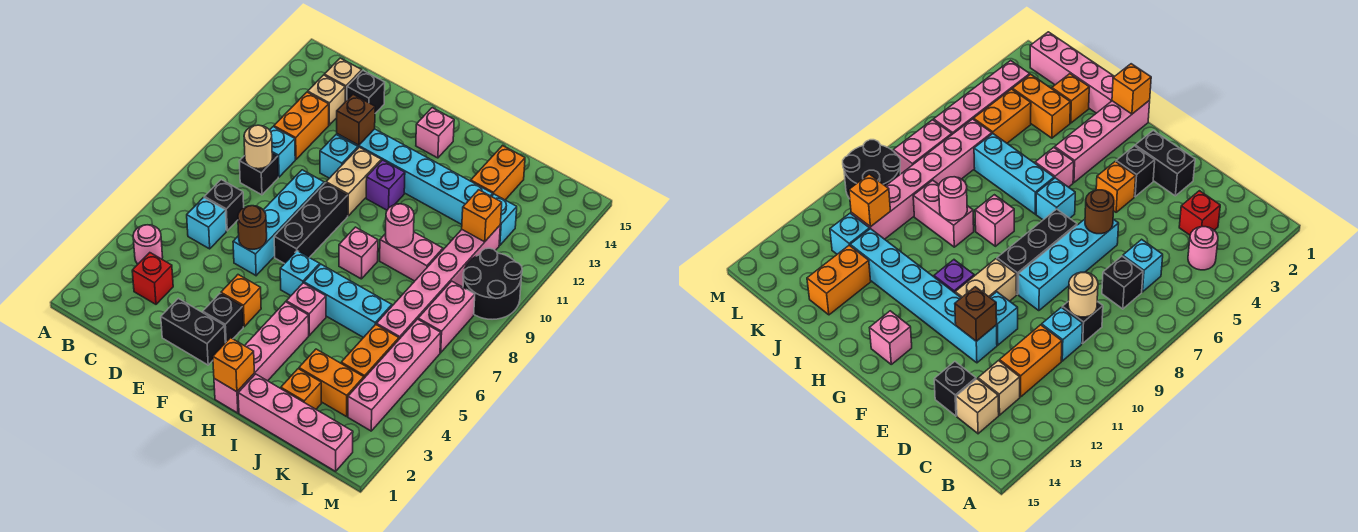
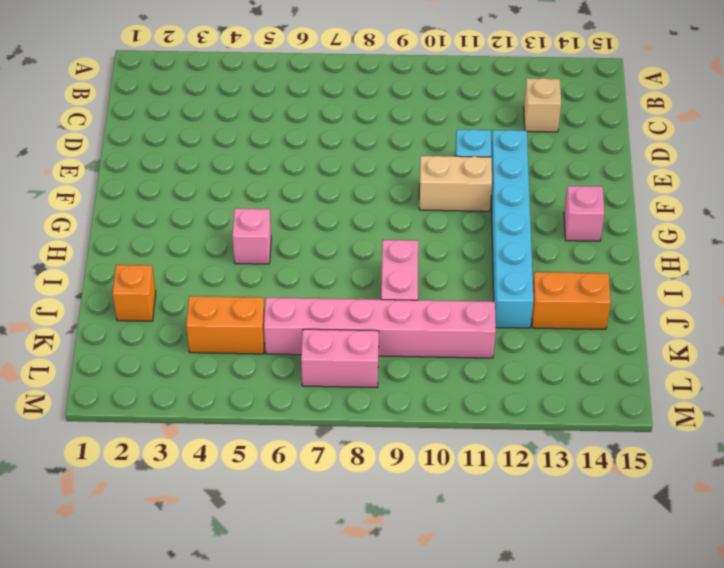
none -> pink 1x1 round brick [133,225,163,264]
none -> red 1x1 brick [132,253,173,304]
none -> cyan 1x1 brick [187,198,226,249]
none -> black 1x1 brick [204,180,244,231]

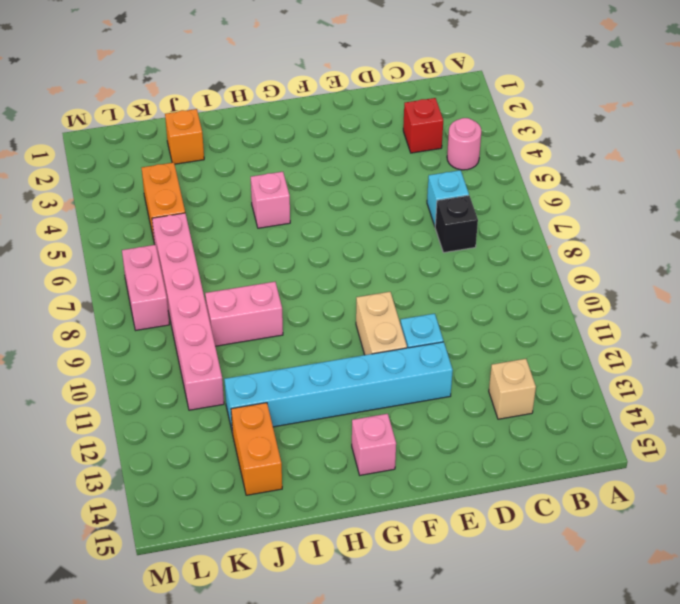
none -> black 1x1 brick [239,153,278,195]
none -> cyan 1x1 brick [270,127,295,177]
none -> orange 1x2 brick [274,92,329,159]
none -> tan 1x1 brick [324,58,362,102]

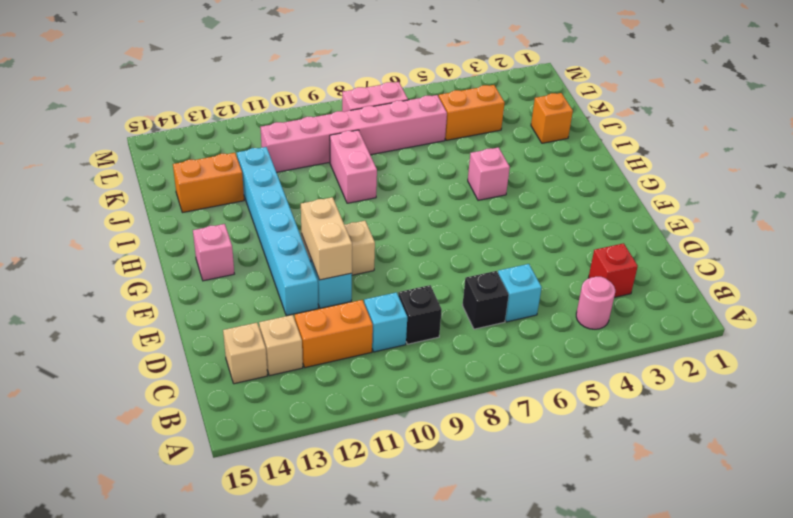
tan 1x2 brick [301,197,352,280] -> none
none -> black 1x1 brick [347,71,385,113]
none -> black 1x2 brick [161,298,225,365]
none -> cyan 1x4 brick [233,170,324,276]
none -> black 1x1 brick [203,293,243,343]

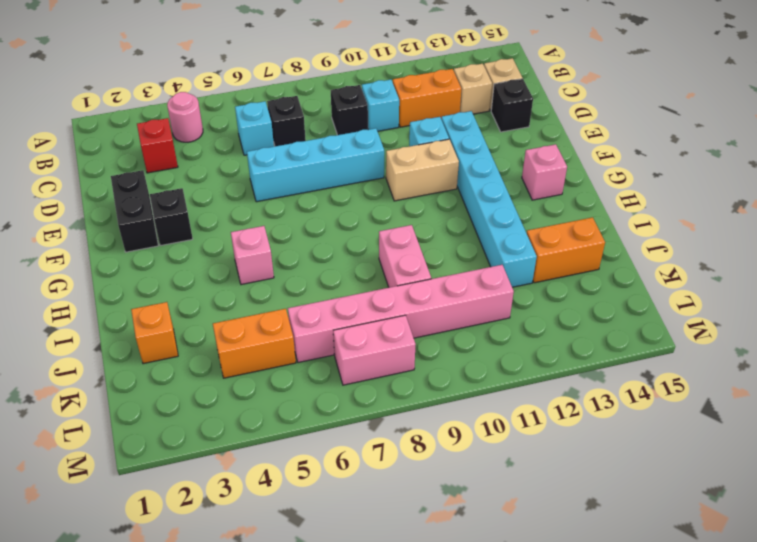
none -> orange 1x1 brick [221,275,261,327]
none -> black 1x3 brick [274,183,348,264]
none -> cyan 1x1 brick [280,251,320,296]
none -> purple 1x1 brick [366,160,405,210]

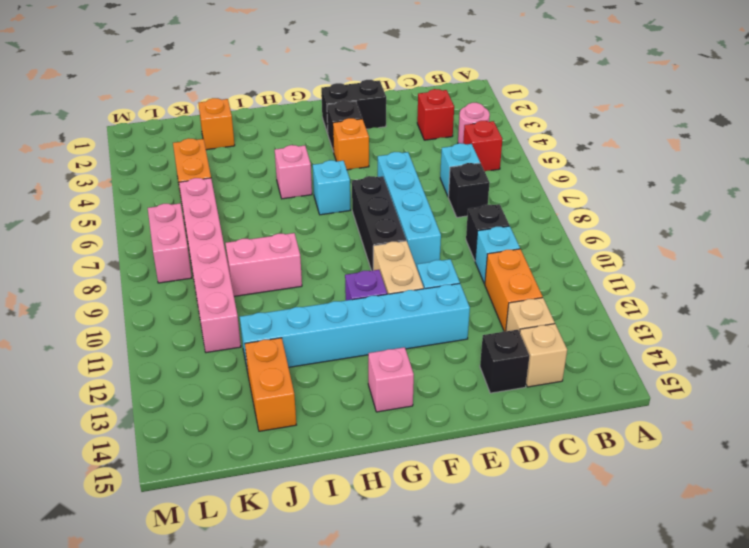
red 1x1 brick [463,121,502,171] -> none
none -> pink 1x4 brick [214,302,309,413]
none -> cyan 1x3 brick [304,264,392,338]
none -> pink 1x1 brick [339,227,378,279]
none -> pink 1x4 brick [238,374,353,471]

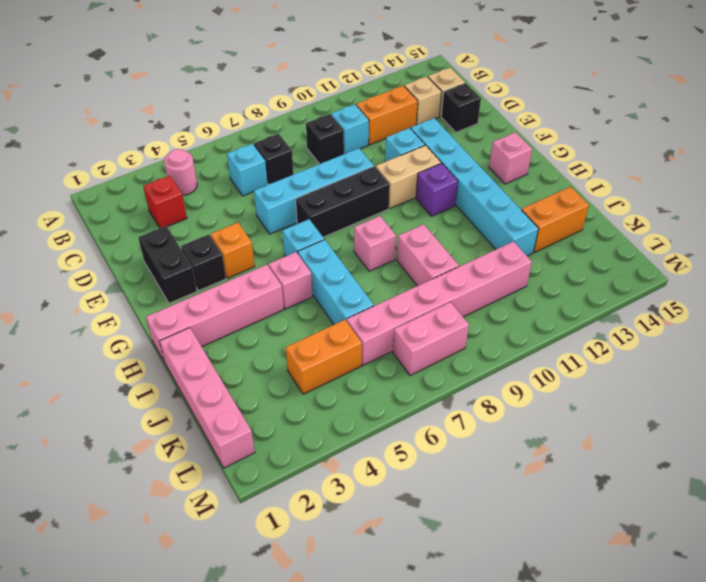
none -> orange 1x1 brick [281,369,321,409]
none -> orange 1x2 brick [299,349,364,417]
none -> cyan 1x1 brick [492,194,517,245]
none -> pink 1x4 brick [348,319,441,431]

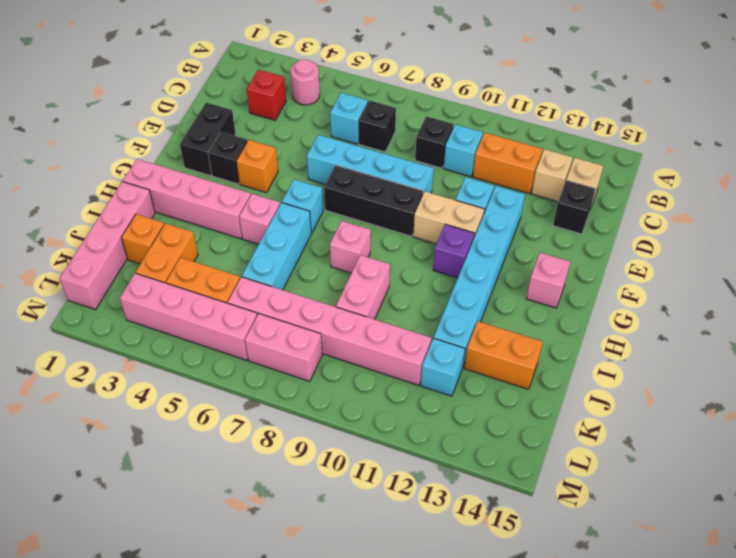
none -> black 2x2 round brick [463,248,522,319]
none -> tan 1x1 round brick [244,125,272,169]
none -> brown 1x1 round brick [238,206,267,249]
none -> brown 1x1 brick [337,95,375,145]

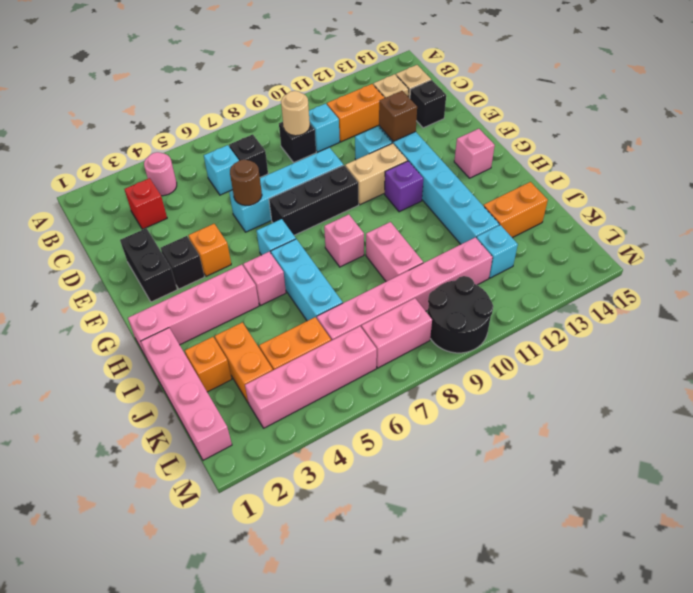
none -> orange 1x1 brick [213,338,254,392]
none -> pink 1x1 round brick [385,204,414,248]
none -> orange 1x1 brick [462,190,502,242]

